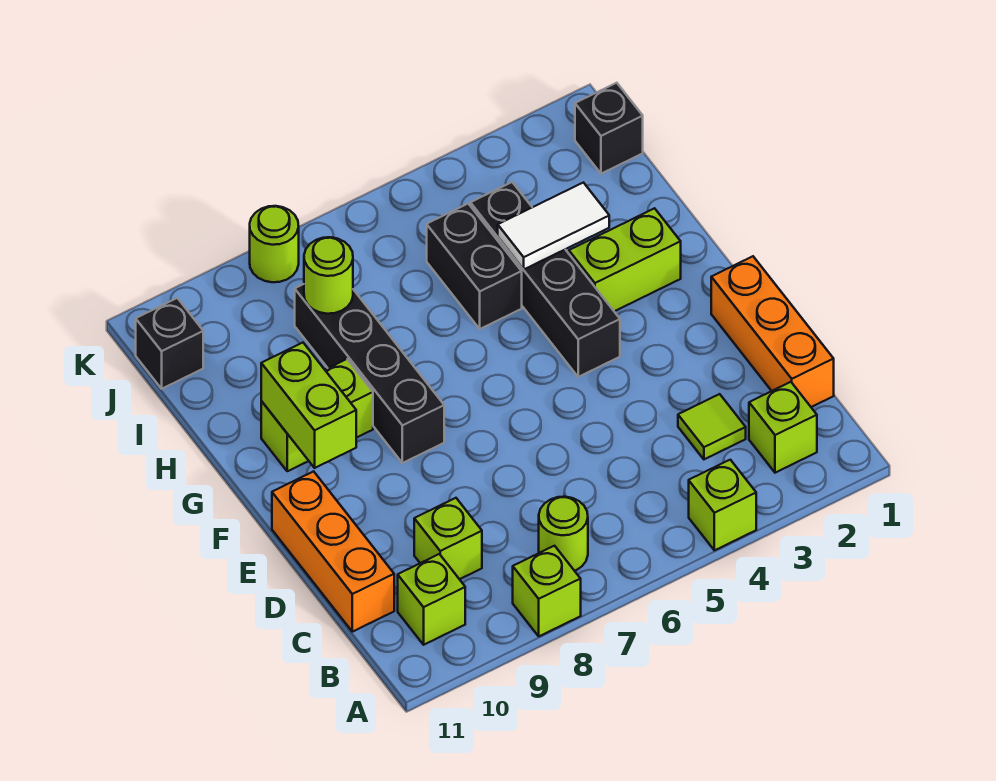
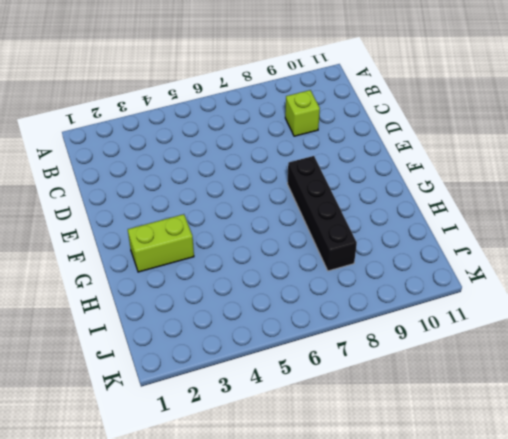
none -> lime 1x1 brick [689,460,756,550]
none -> lime 1x1 brick [513,546,581,636]
none -> lime 1x1 brick [749,382,817,473]

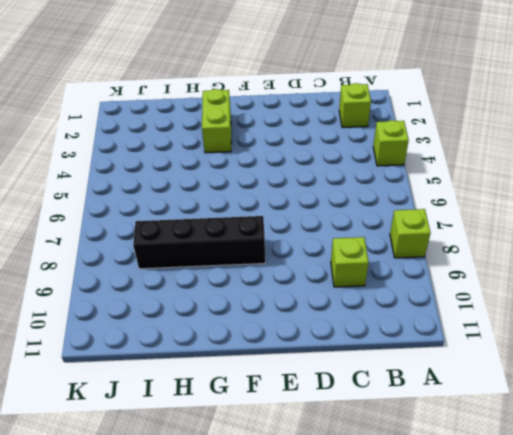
none -> lime 1x1 round brick [539,497,588,571]
none -> lime 1x1 brick [398,554,465,645]
none -> orange 1x3 brick [711,256,834,407]

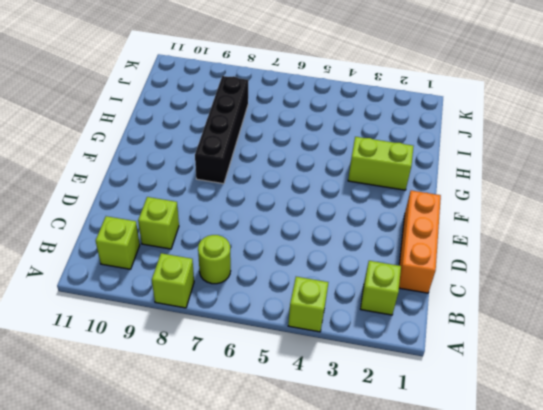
none -> lime 1x1 tile [678,394,746,459]
none -> orange 1x3 brick [272,471,394,632]
none -> black 1x4 brick [470,182,620,377]

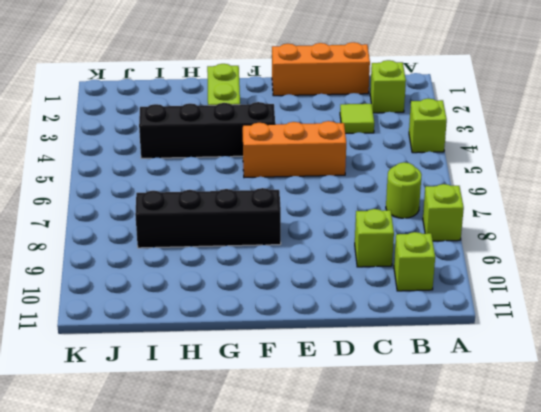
orange 1x3 brick [243,121,346,178] -> orange 1x3 brick moved to [272,471,394,632]
none -> lime 1x2 brick [261,359,373,471]
none -> black 1x2 brick [427,204,522,329]
none -> black 1x1 brick [575,83,643,174]

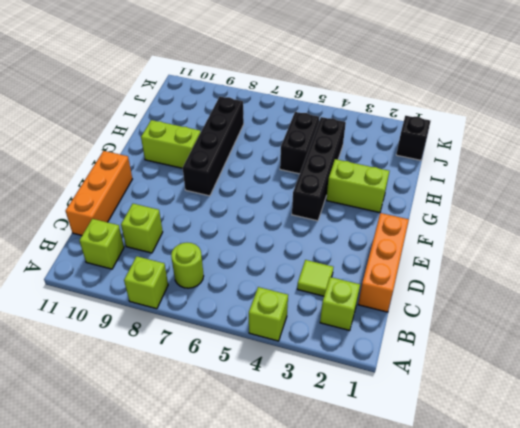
none -> black 1x1 brick [136,298,203,389]
none -> lime 1x1 round brick [250,206,299,282]
none -> lime 1x2 brick [261,343,356,468]

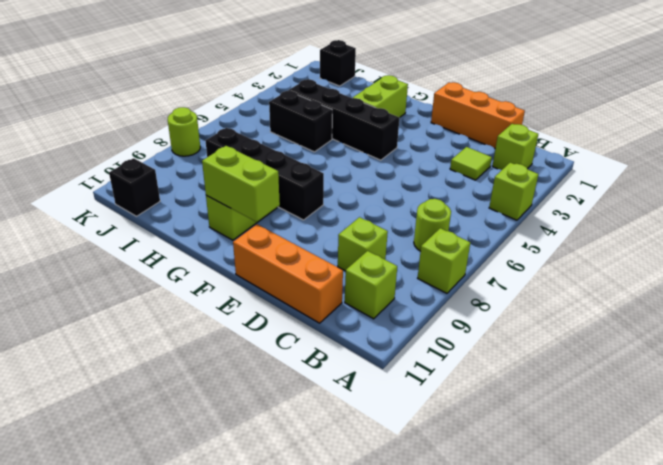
none -> white 1x2 tile [498,183,609,269]
none -> lime 1x1 round brick [304,237,353,314]

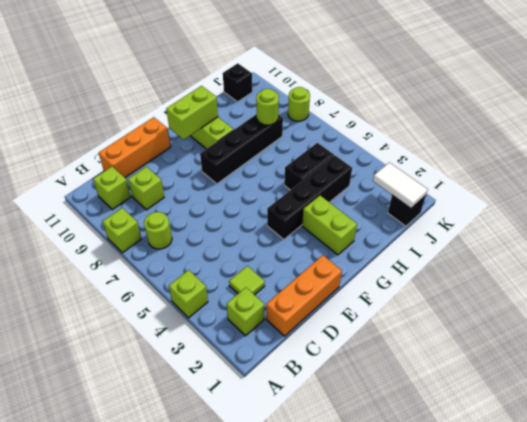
white 1x2 tile [373,162,428,208] -> white 1x2 tile moved to [498,183,609,269]

